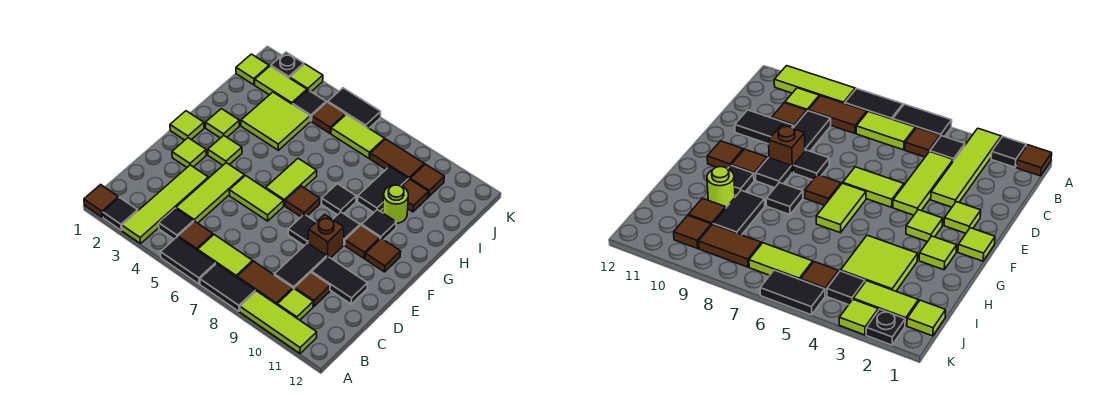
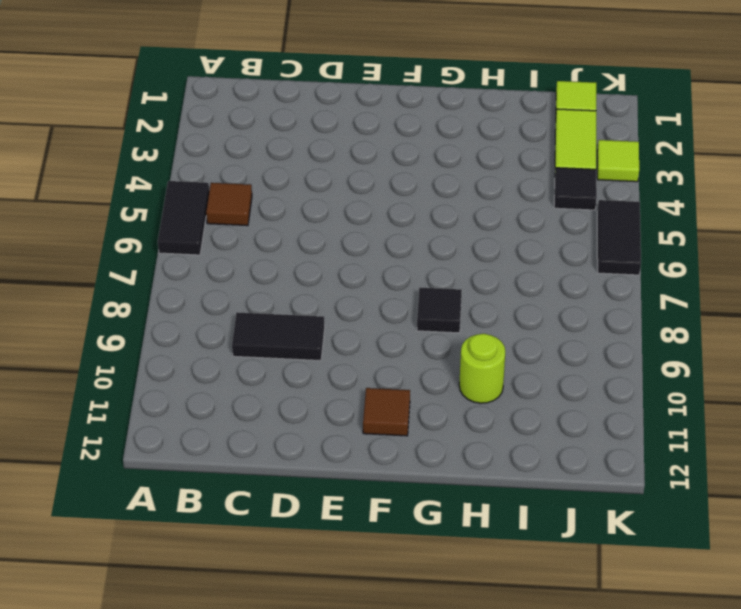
none -> brown 1x1 tile [84,185,119,217]
none -> black 1x1 tile [103,198,138,230]
none -> lime 1x4 tile [122,165,208,244]
none -> black 1x2 tile [200,264,255,311]

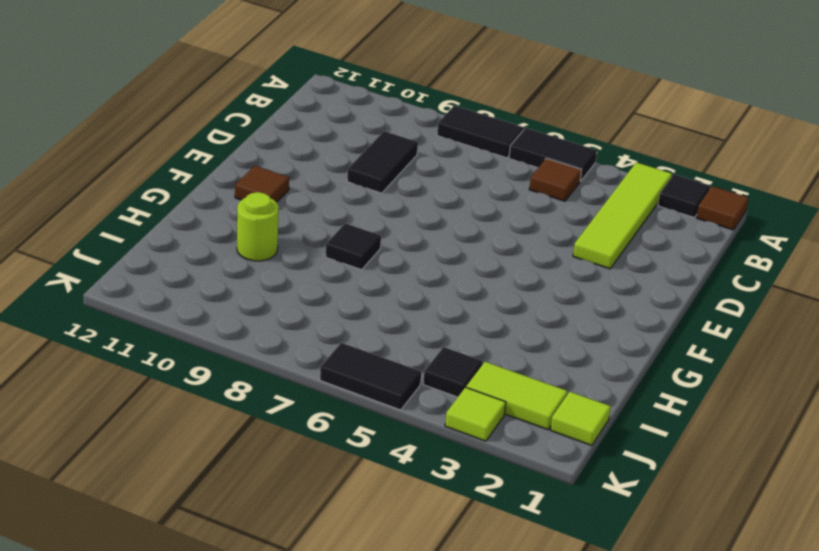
none -> lime 1x3 tile [240,291,317,353]
none -> black 1x1 tile [159,208,194,239]
none -> lime 1x2 tile [198,235,253,277]
none -> brown 1x2 tile [237,261,293,304]

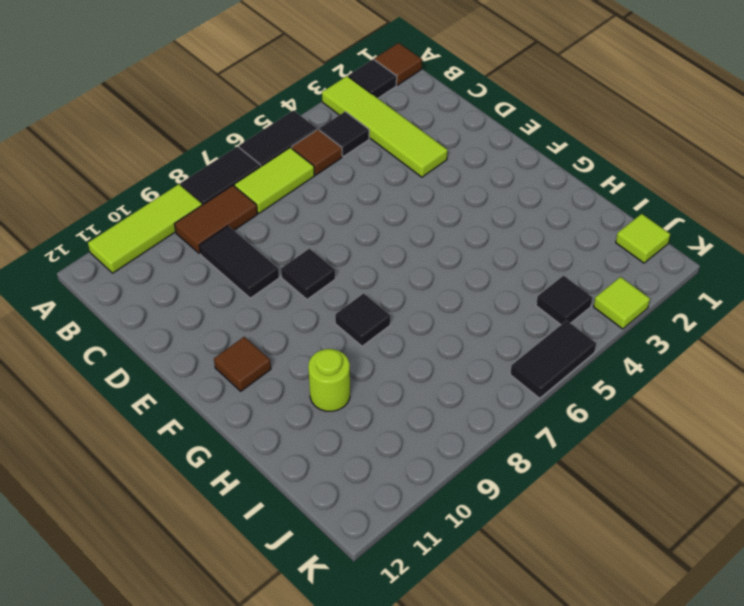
none -> lime 1x1 tile [277,289,313,320]
none -> lime 1x3 tile [176,163,245,223]
none -> brown 1x1 tile [295,273,330,307]
none -> black 1x2 tile [312,256,367,304]

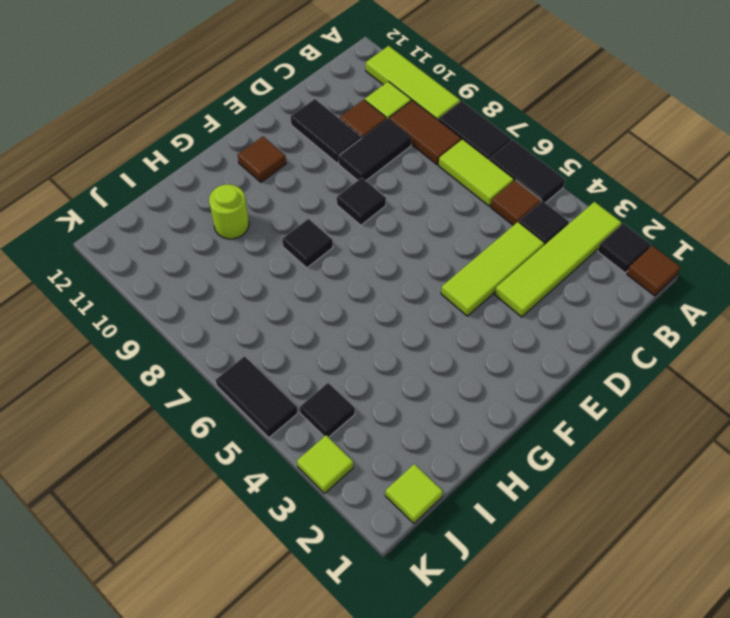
none -> lime 1x1 tile [172,138,206,167]
none -> lime 1x2 tile [229,176,284,221]
none -> brown 1x1 brick [308,214,344,258]
none -> lime 1x1 tile [170,111,204,140]

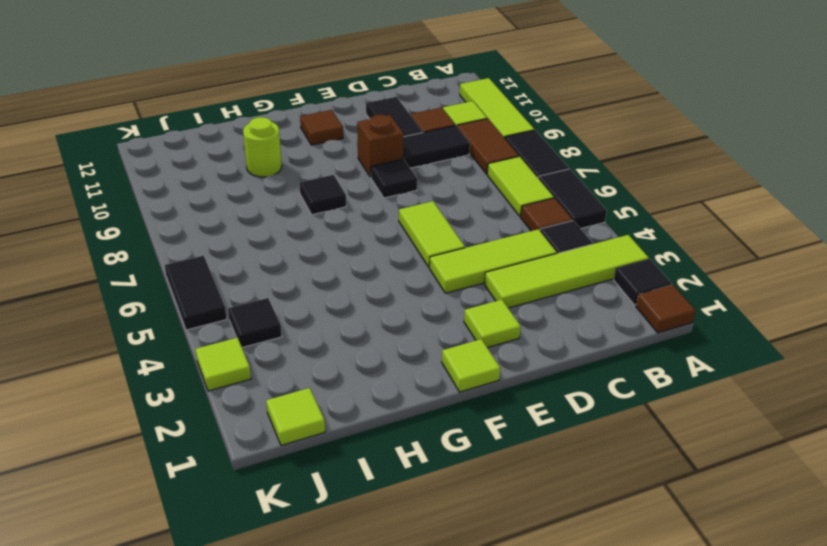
none -> lime 1x1 tile [208,135,242,165]
none -> lime 1x2 tile [266,158,317,206]
none -> brown 1x1 tile [285,186,320,217]
none -> black 1x1 tile [333,212,360,245]

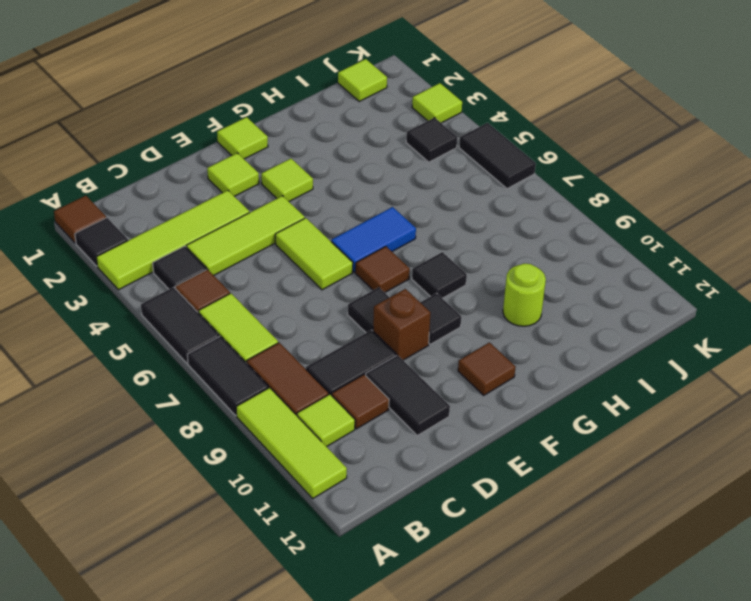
blue 1x2 tile [331,207,416,272] -> lime 1x2 tile [266,158,317,206]
none -> brown 1x1 tile [345,225,380,258]
none -> lime 1x1 tile [206,109,239,138]
none -> black 1x1 tile [362,210,396,240]
none -> lime 2x2 tile [241,92,310,150]

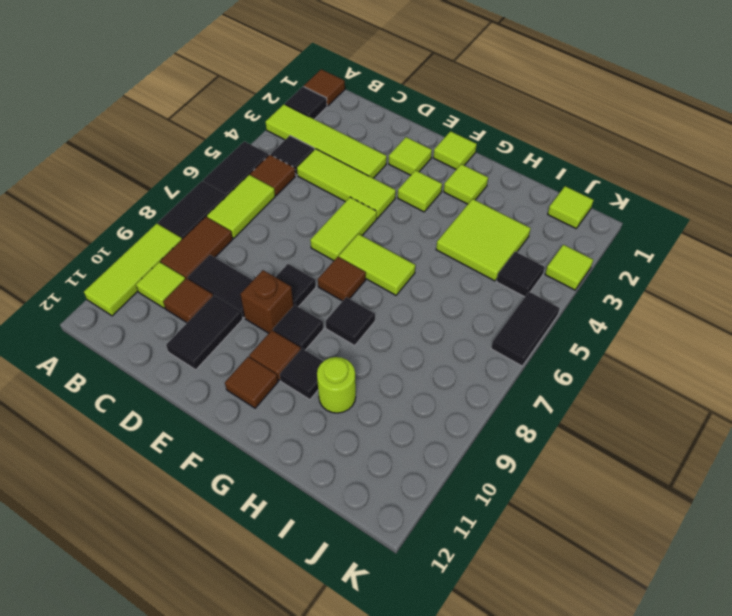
none -> black 1x2 tile [358,167,408,212]
none -> brown 1x1 tile [402,179,429,212]
none -> lime 1x2 tile [255,66,307,104]
none -> brown 1x1 tile [312,102,345,133]

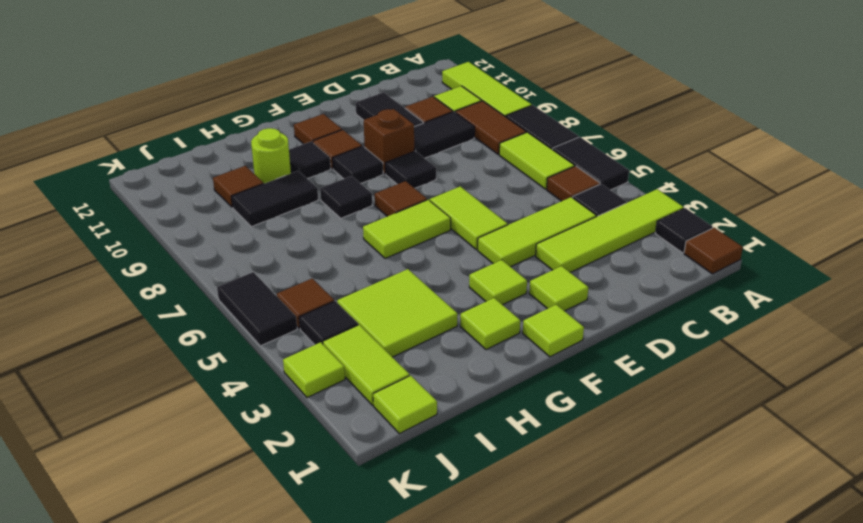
none -> lime 1x2 tile [331,114,385,158]
none -> brown 1x2 tile [370,139,424,180]
none -> brown 1x1 tile [410,164,444,197]
none -> black 1x1 plate [271,52,304,78]

